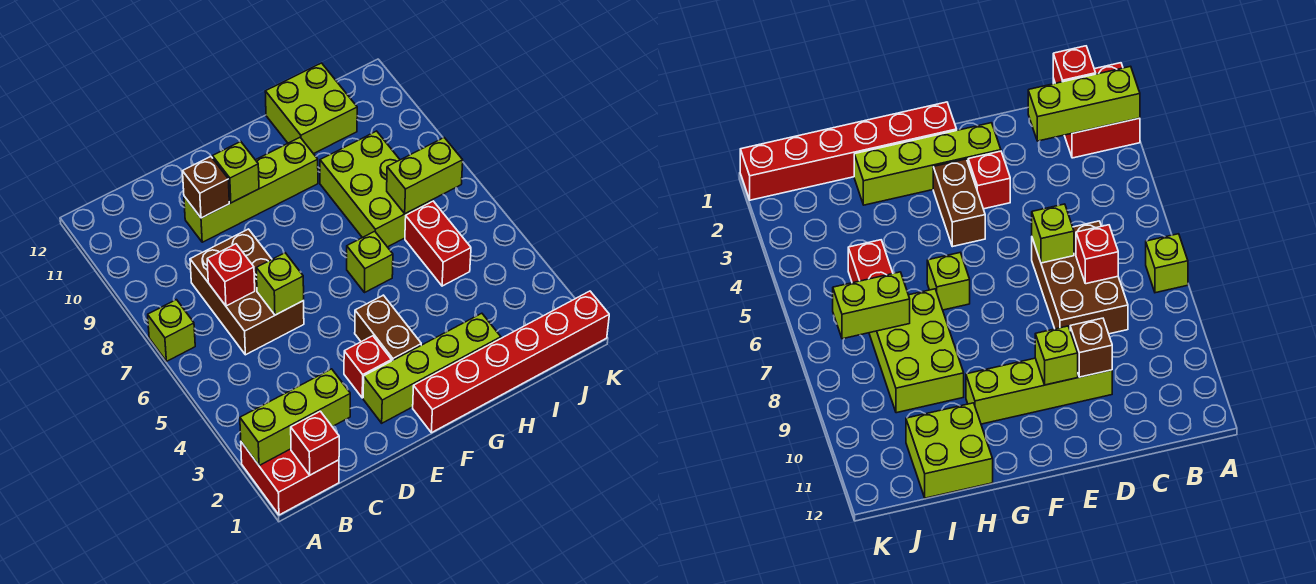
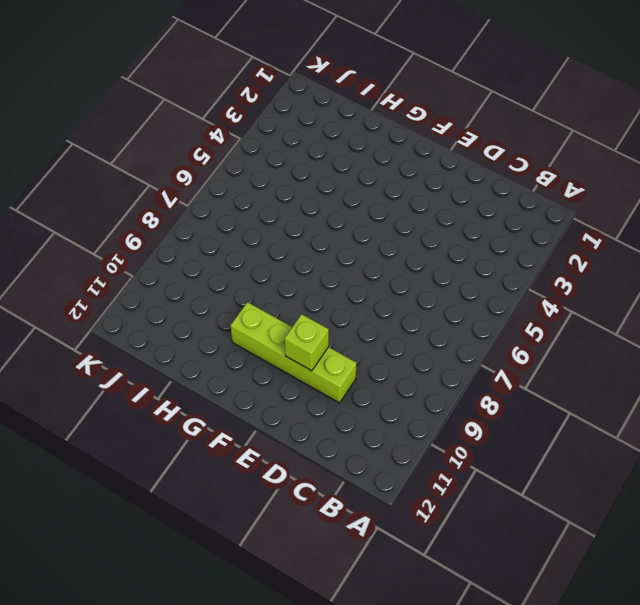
none -> red 2x2 brick [241,442,339,515]
none -> lime 1x1 brick [148,300,195,361]
none -> brown 2x3 brick [190,229,304,355]

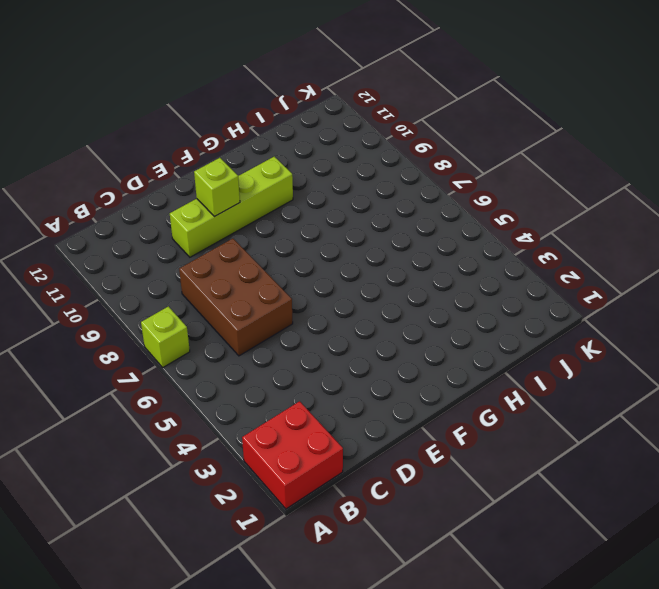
none -> lime 1x4 brick [363,313,501,423]
none -> red 1x1 brick [344,336,391,398]
none -> red 1x6 brick [413,291,609,433]

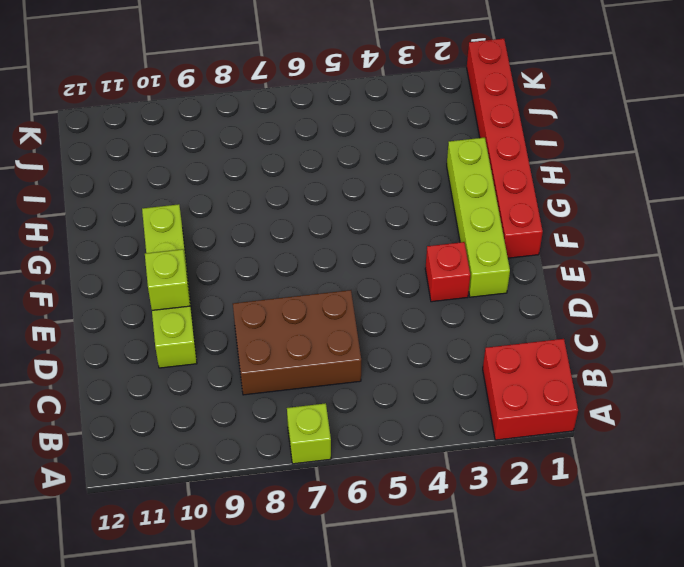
none -> brown 1x2 brick [355,295,421,361]
none -> lime 1x1 brick [347,231,393,292]
none -> lime 2x3 brick [320,131,432,247]

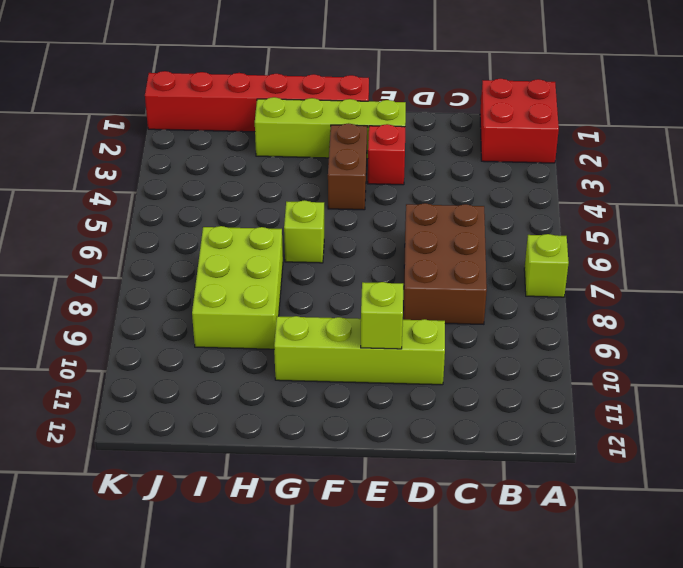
none -> lime 2x2 brick [265,63,357,154]
none -> red 1x2 brick [405,201,471,286]
none -> lime 1x3 brick [240,369,350,466]

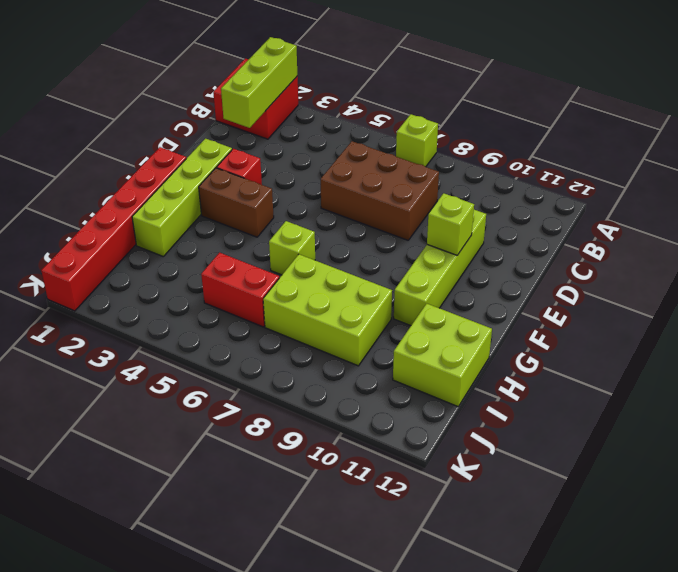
none -> red 1x1 brick [291,411,339,475]
none -> red 1x1 brick [207,244,255,306]
none -> lime 1x1 brick [256,253,304,315]

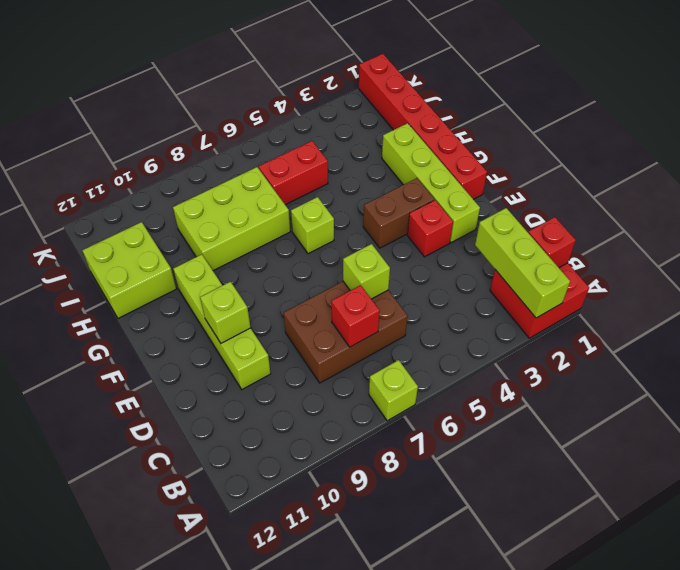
none -> brown 1x1 brick [183,157,229,218]
none -> lime 1x2 brick [387,138,463,214]

